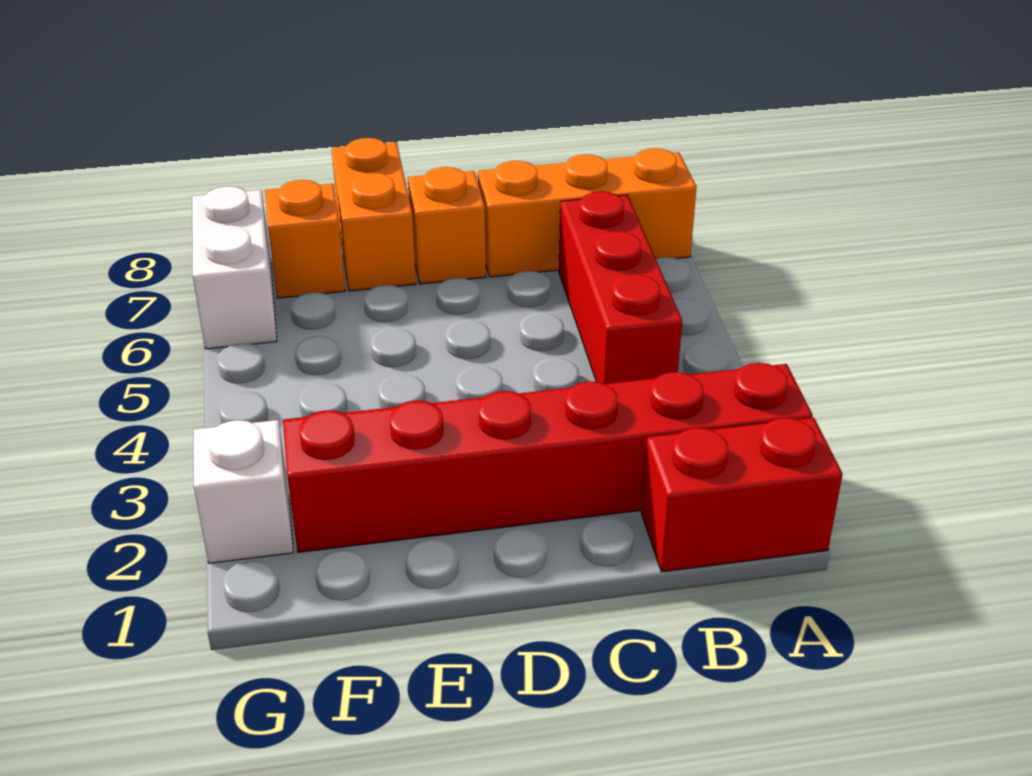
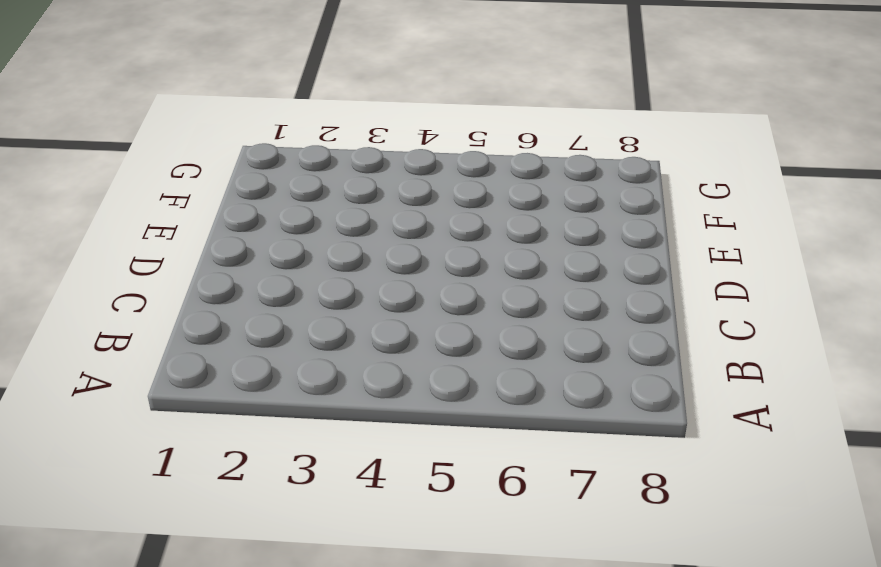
none -> red 1x2 brick [641,418,843,572]
none -> red 1x6 brick [283,363,813,552]

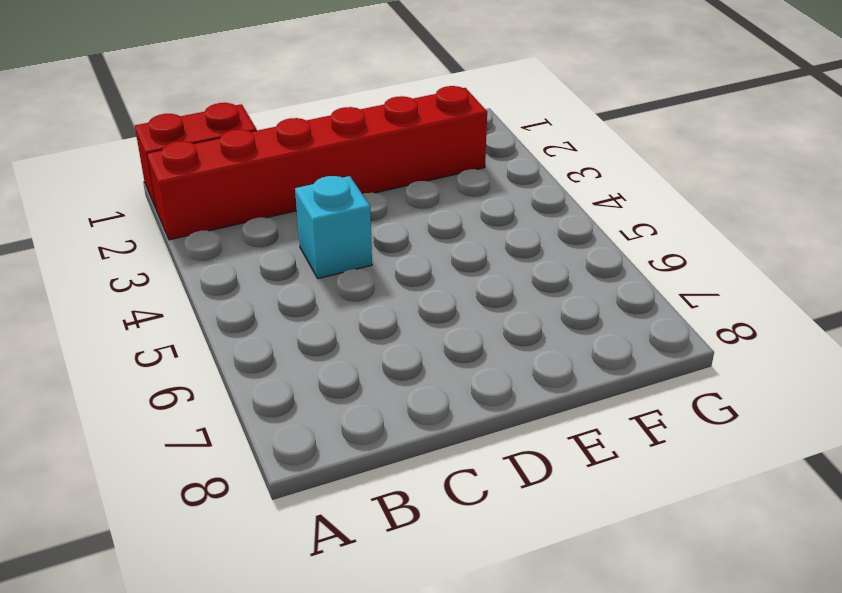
cyan 1x1 brick [295,176,372,279] -> none
none -> orange 1x3 brick [478,148,697,277]
none -> red 1x3 brick [559,191,682,384]

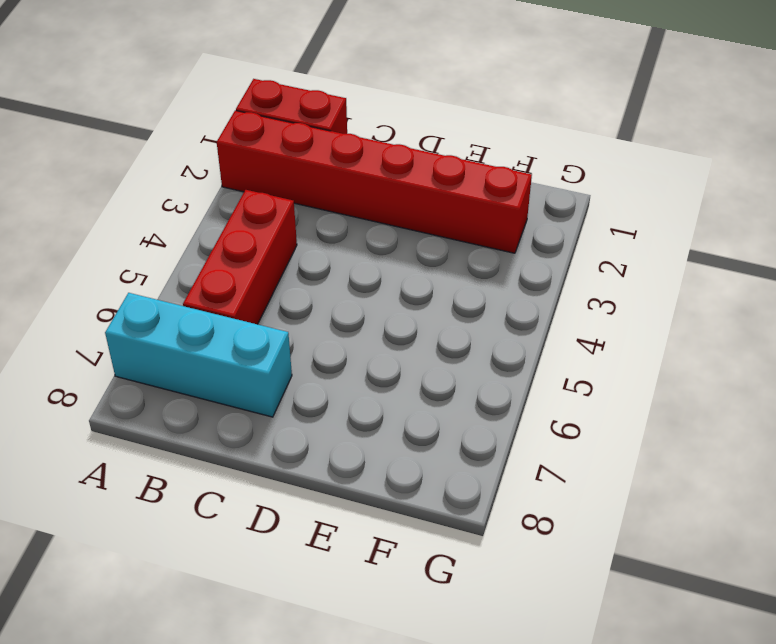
cyan 1x3 brick [105,293,292,417] -> orange 1x3 brick [478,148,697,277]
none -> orange 1x1 brick [408,167,486,284]
none -> orange 1x2 brick [332,138,416,291]

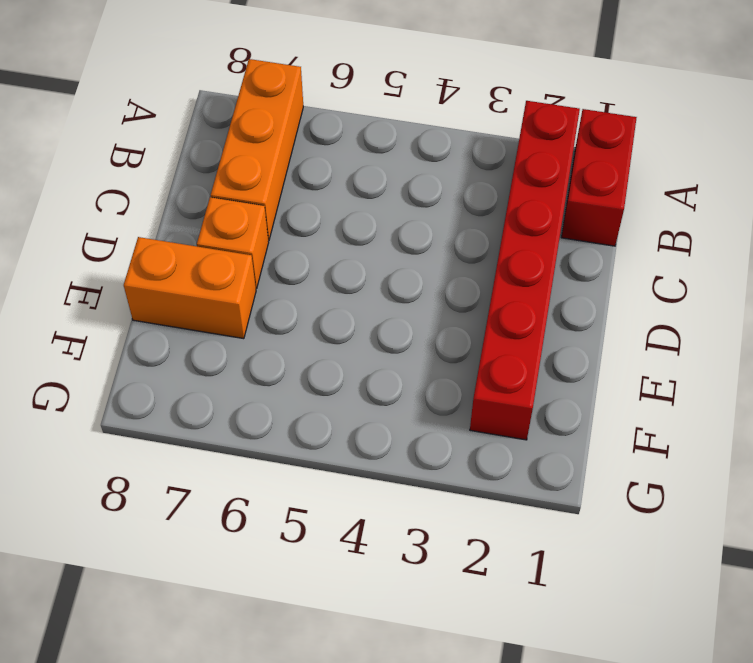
none -> red 1x3 brick [559,191,682,384]
none -> orange 1x1 brick [265,180,345,298]

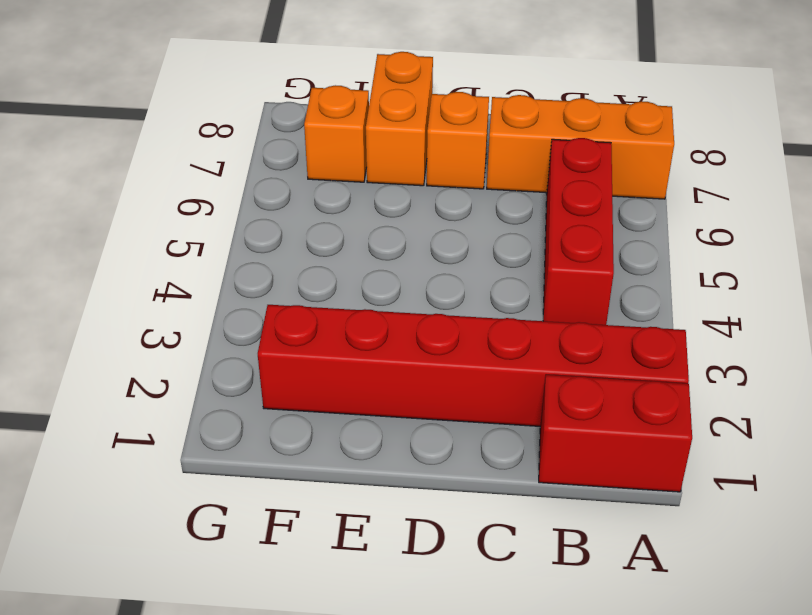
none -> white 1x1 brick [193,420,293,563]
none -> white 1x2 brick [192,186,277,349]

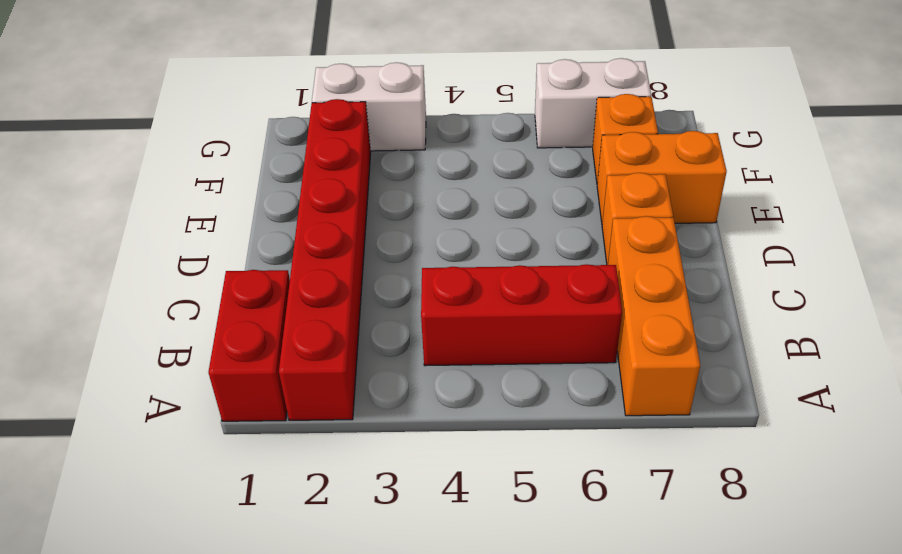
white 1x2 brick [312,62,426,151] -> white 1x1 brick [193,420,293,563]

